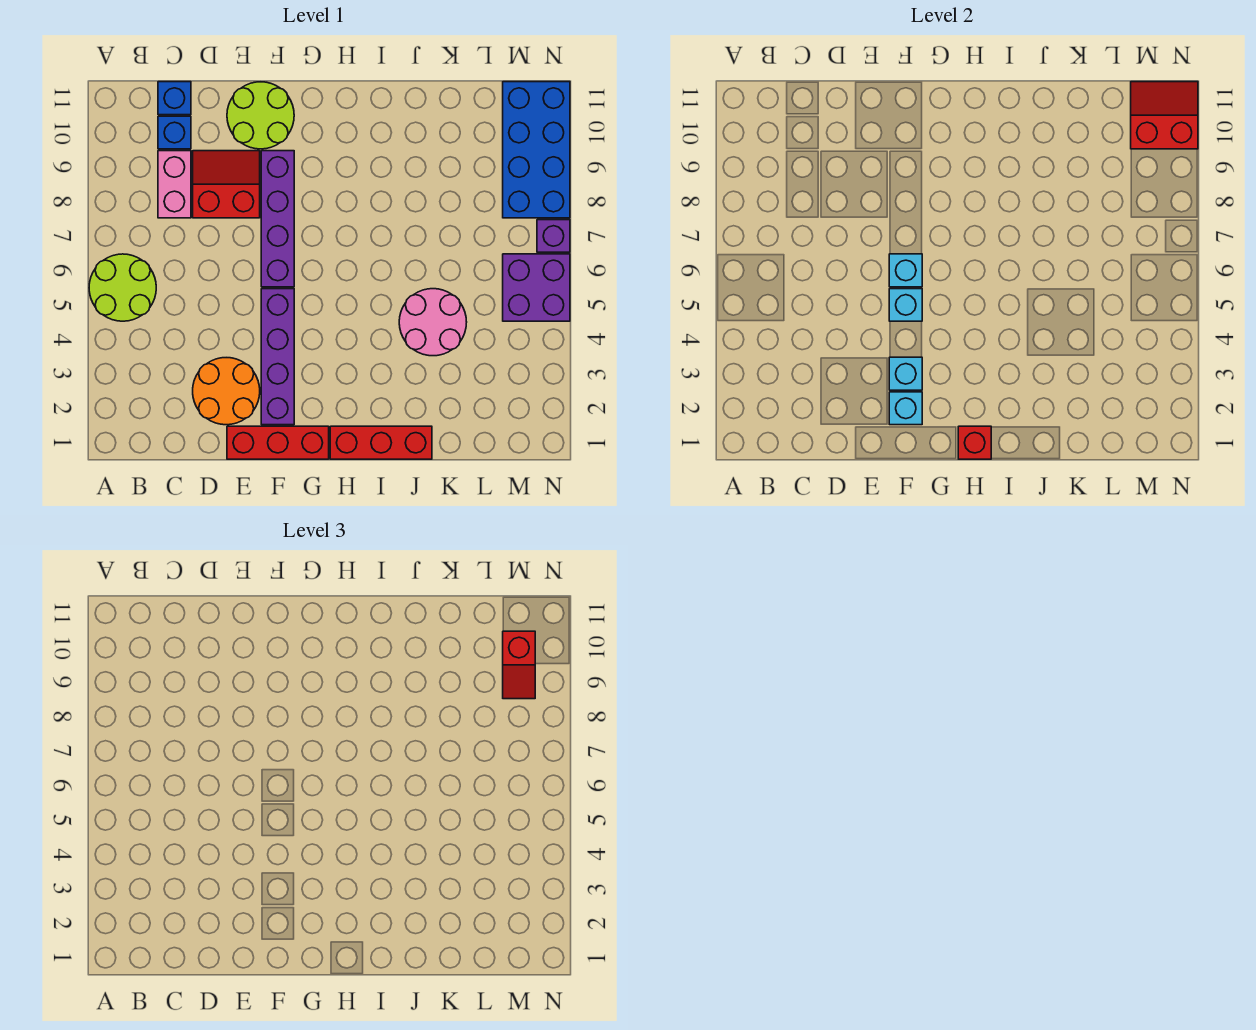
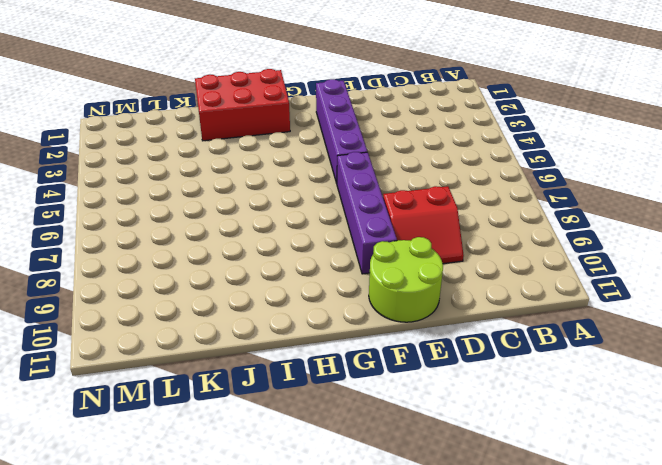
red 2x3 brick [195,69,290,141] -> red 1x3 brick [330,426,432,459]
none -> lime 2x2 round brick [89,254,156,321]
none -> pink 1x2 brick [158,151,191,218]
none -> blue 1x1 brick [158,116,191,149]

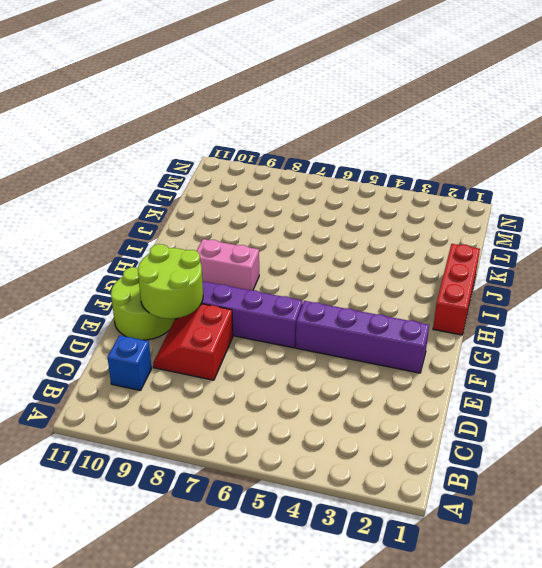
lime 2x2 round brick [138,244,203,319] -> lime 2x2 round brick moved to [89,254,156,321]
pink 1x2 brick [197,239,259,290] -> pink 1x2 brick moved to [158,151,191,218]
none -> blue 1x1 brick [158,82,191,115]
none -> orange 2x2 round brick [193,358,260,425]
none -> red 1x3 brick [227,426,329,459]

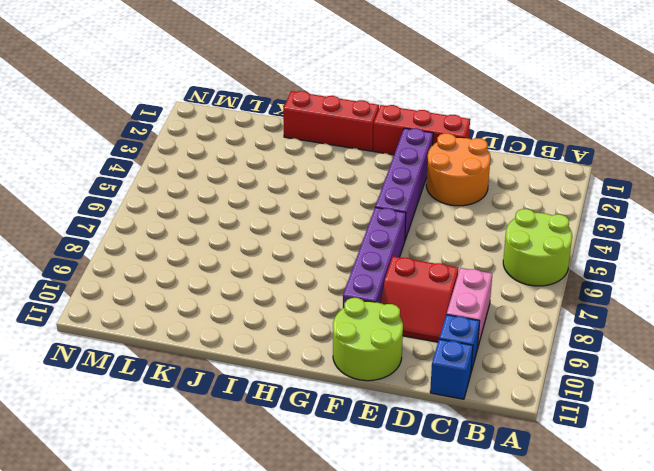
none -> pink 2x2 round brick [399,289,467,356]
none -> purple 2x2 brick [503,254,570,321]
none -> blue 2x4 brick [503,82,570,218]

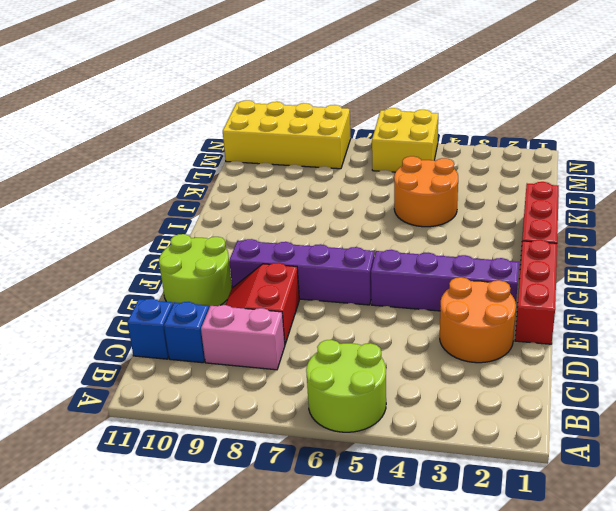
orange 2x2 round brick [394,156,458,227] -> pink 2x2 round brick [399,289,467,356]
yellow 2x2 brick [372,108,438,172] -> purple 2x2 brick [503,254,570,321]
yellow 2x4 brick [223,100,351,169] -> blue 2x4 brick [503,82,570,218]
none -> purple 1x1 brick [537,220,570,252]
none -> cyan 1x1 brick [889,392,922,425]
none -> cyan 1x1 brick [889,357,922,390]

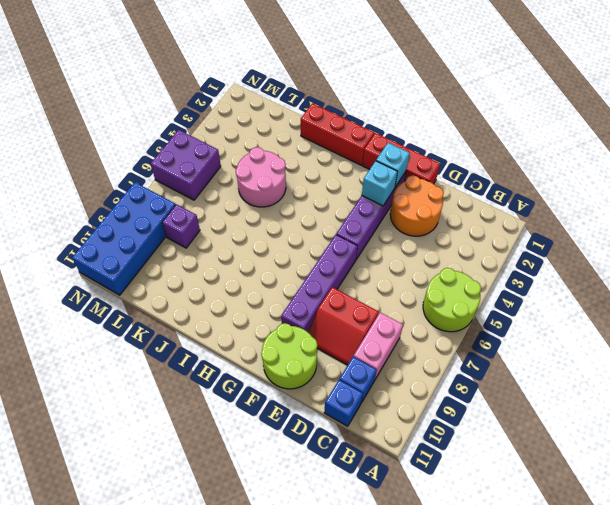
purple 1x1 brick [162,204,200,248] -> purple 1x1 brick moved to [537,220,570,252]
none -> cyan 1x1 brick [889,289,922,321]
none -> cyan 1x1 brick [889,254,922,287]
none -> red 1x1 brick [958,426,991,459]

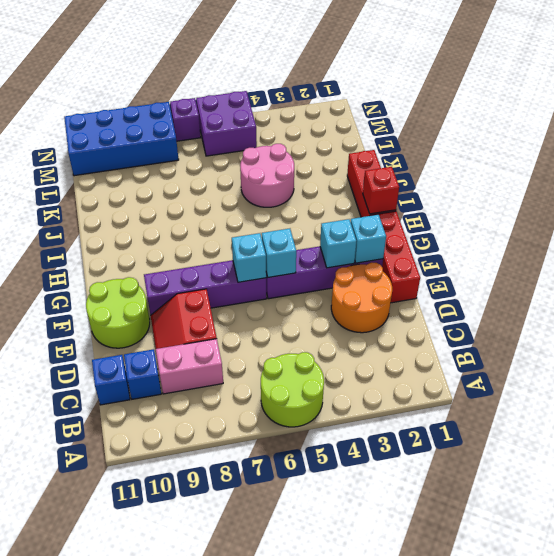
none -> red 2x2 slope [1131,82,1198,149]
none -> red 1x2 slope [503,631,535,699]

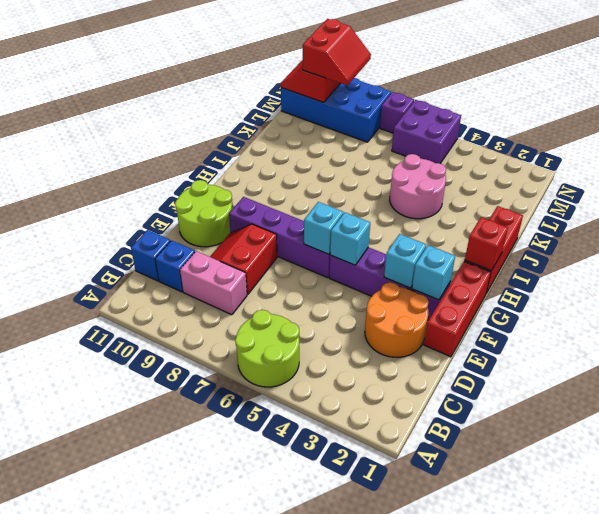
red 2x2 slope [303,19,371,85] -> red 1x2 slope [503,631,535,699]

